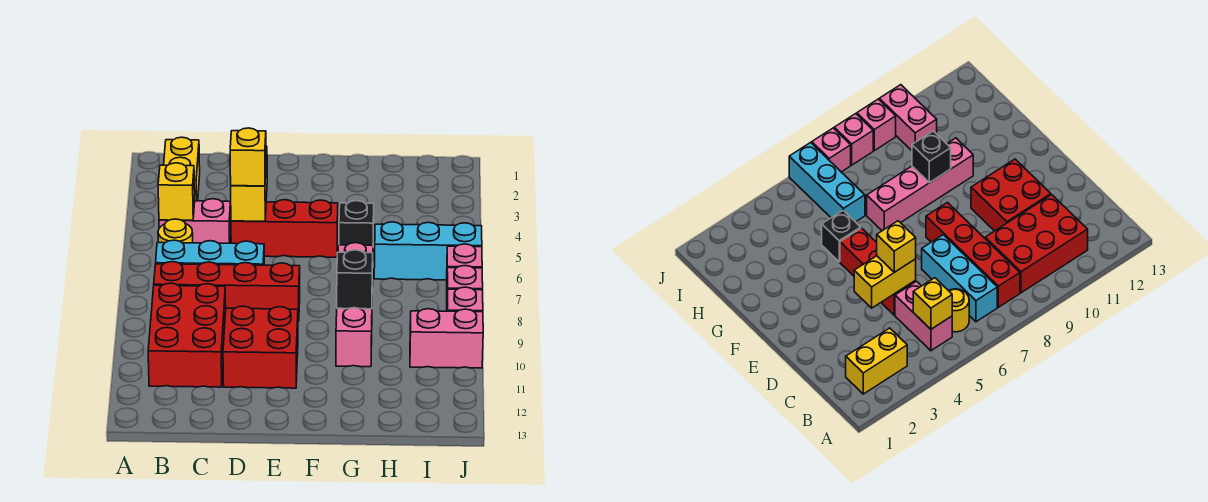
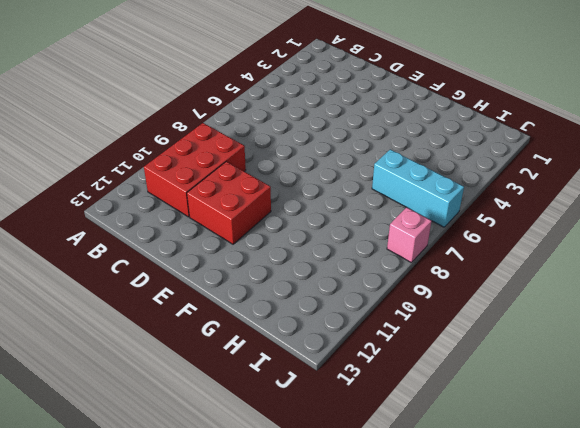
none -> yellow 1x2 brick [164,137,200,201]
none -> pink 1x2 brick [159,199,231,243]
none -> yellow 1x1 round brick [158,219,193,243]

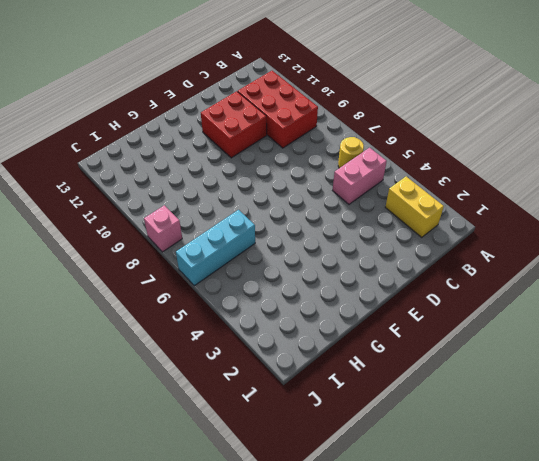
none -> cyan 1x3 brick [156,240,264,265]
none -> red 1x4 brick [154,262,300,321]
none -> red 1x3 brick [231,200,338,257]

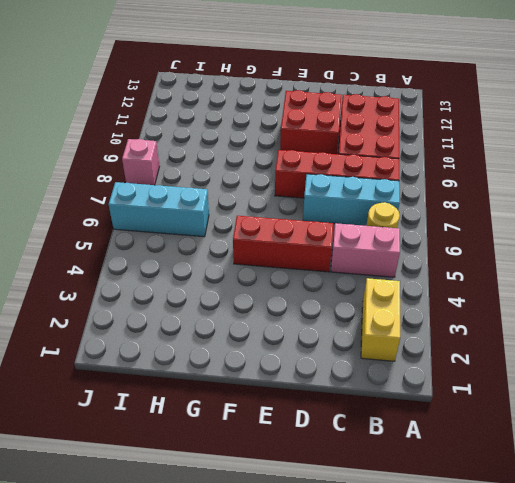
none -> black 1x1 brick [339,201,374,245]
none -> pink 1x4 brick [336,243,373,367]
none -> pink 1x2 brick [410,309,483,368]

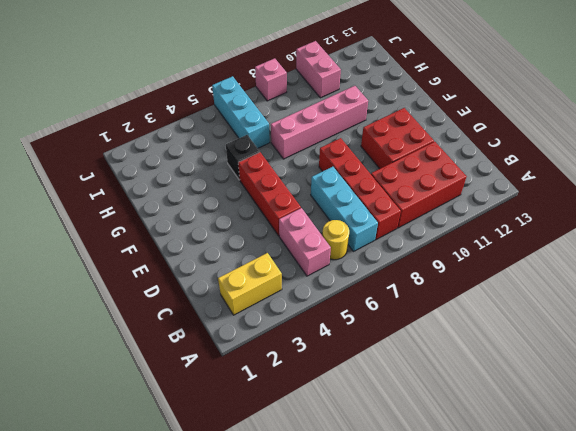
none -> pink 1x1 brick [447,244,482,268]
none -> pink 1x1 brick [447,287,483,312]
none -> yellow 1x1 brick [158,163,195,220]

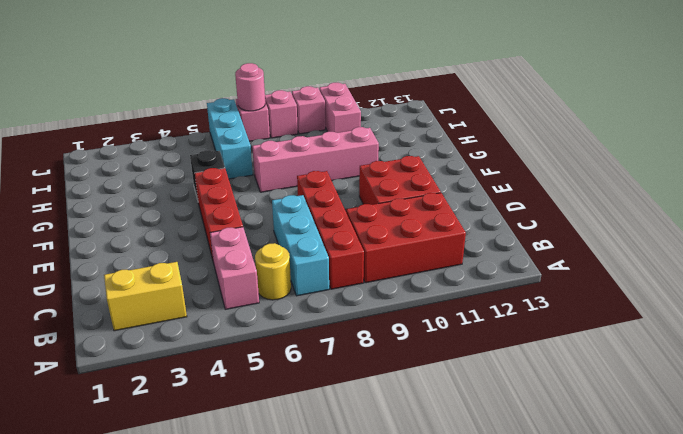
pink 1x1 round brick [235,63,265,111] -> none
none -> yellow 1x1 brick [158,163,195,220]
none -> yellow 1x2 brick [231,146,267,221]
none -> black 1x1 brick [337,250,373,309]

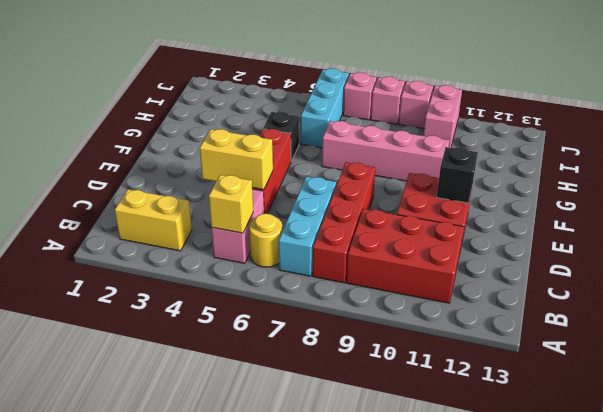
black 1x1 brick [437,147,478,203] -> black 1x1 brick moved to [337,250,373,309]
none -> yellow 1x1 brick [230,128,266,186]

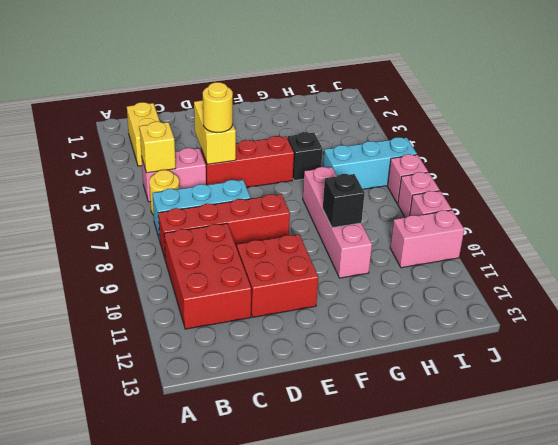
yellow 1x1 round brick [203,82,233,133] -> yellow 1x1 brick [230,128,266,186]

